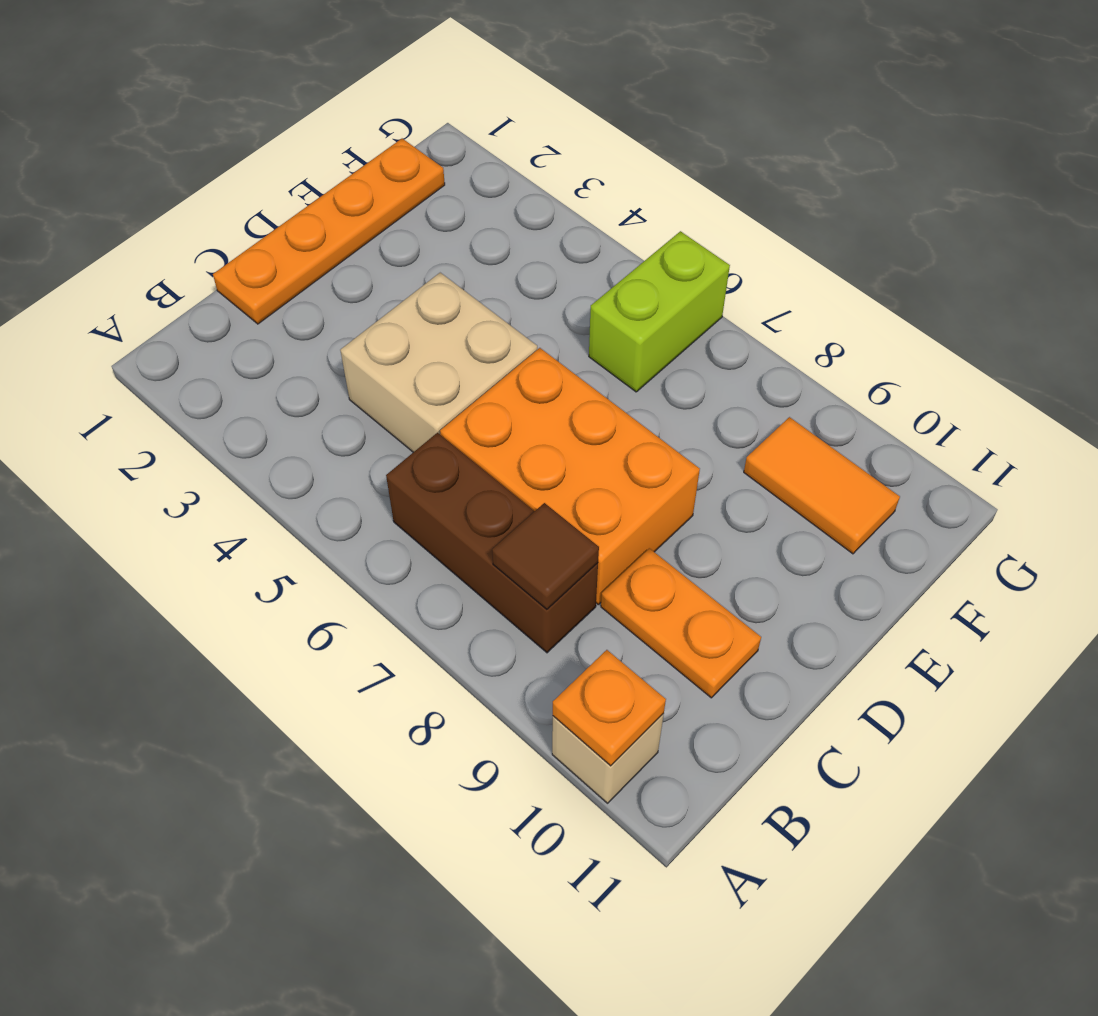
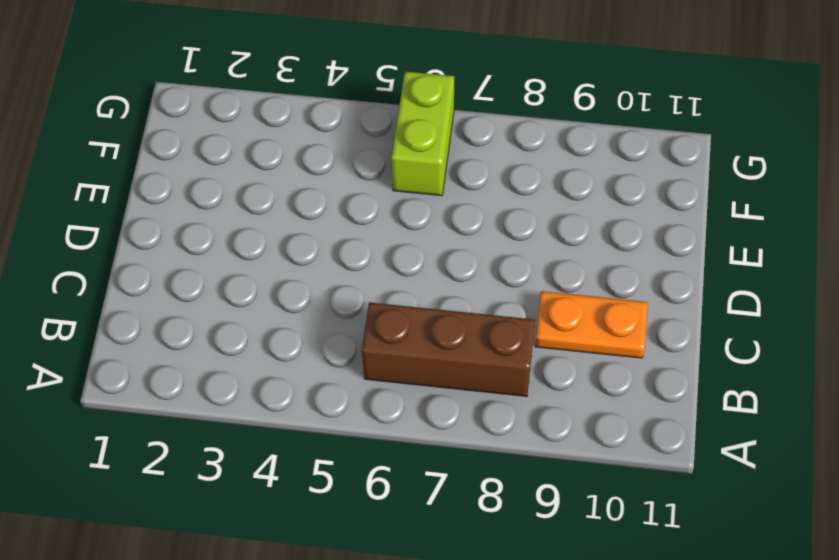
none -> tan 1x1 brick [552,714,664,803]
none -> orange 1x4 plate [213,139,445,324]

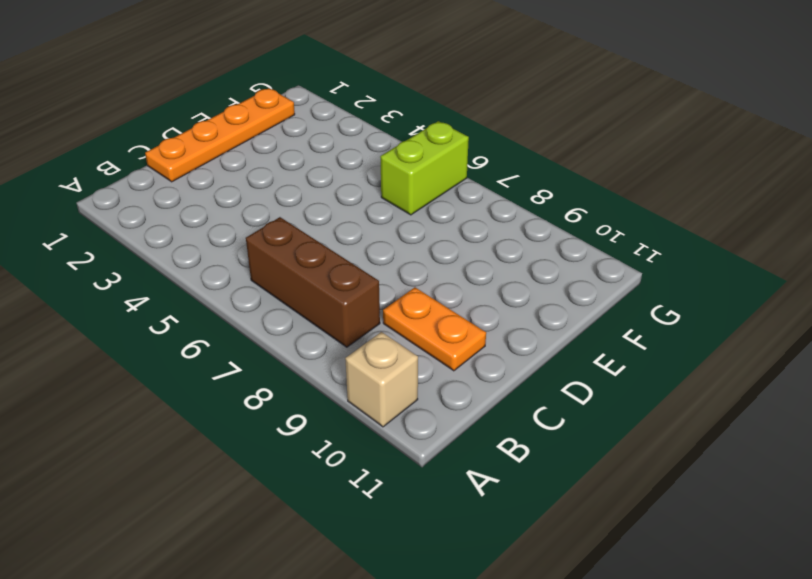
none -> tan 2x2 brick [340,273,537,452]
none -> orange 2x3 brick [440,348,700,604]

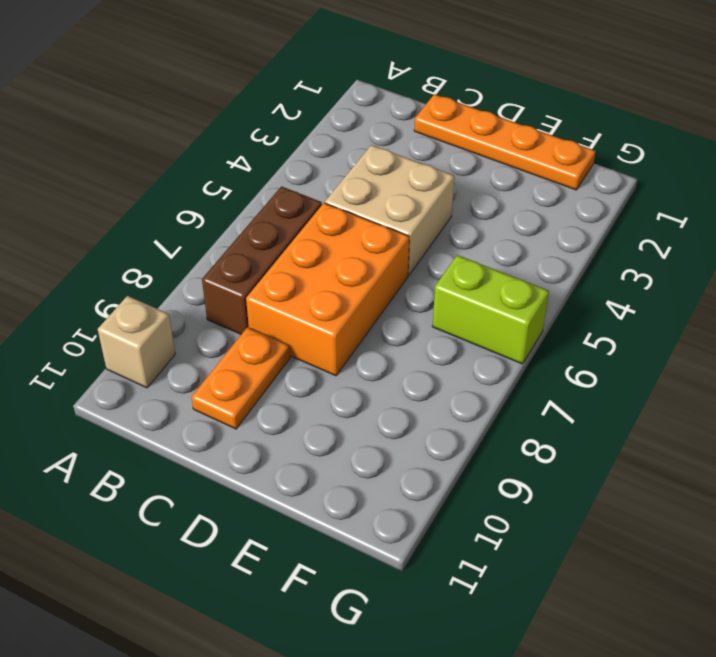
none -> orange 1x2 tile [744,417,900,554]
none -> orange 1x1 plate [553,650,666,766]

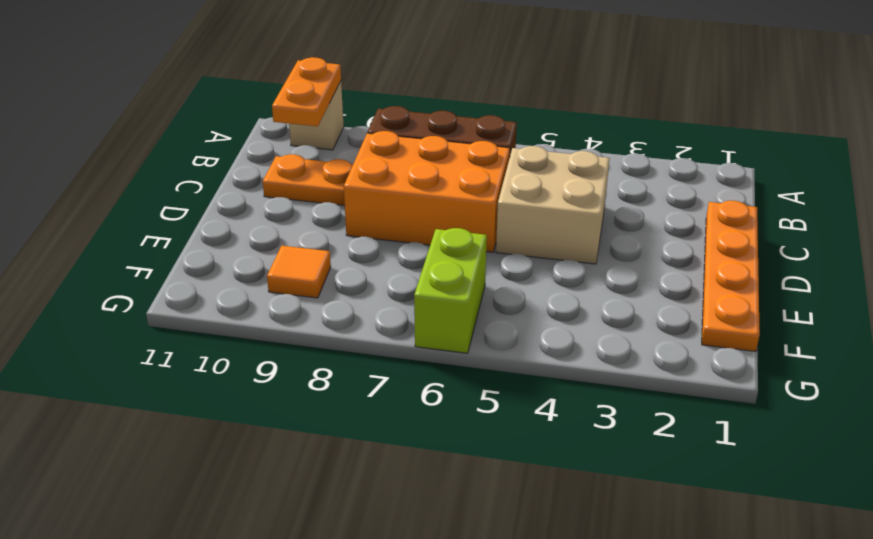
orange 1x2 plate [272,57,341,126] -> orange 1x1 plate [553,650,666,766]
orange 1x1 tile [267,246,331,298] -> orange 1x2 tile [744,417,900,554]
none -> brown 1x1 tile [492,503,599,609]

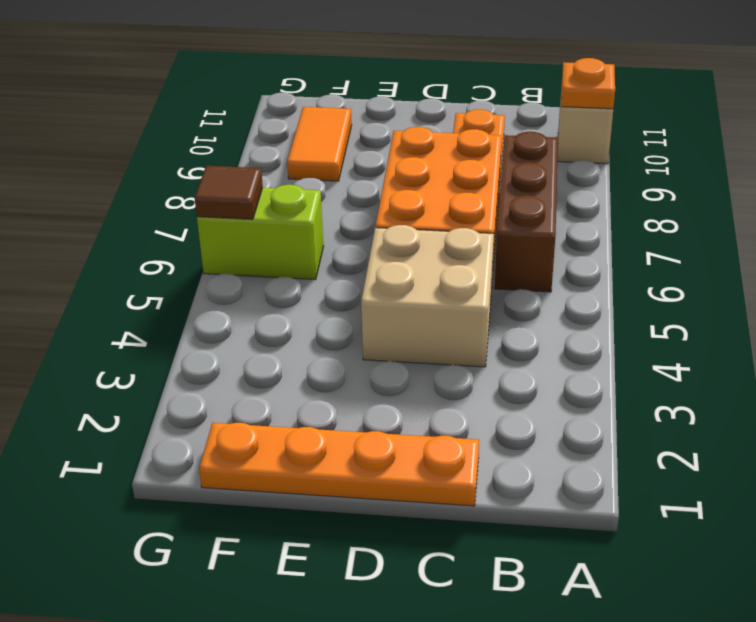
brown 1x1 tile [194,166,263,219] -> brown 1x1 tile moved to [492,503,599,609]

